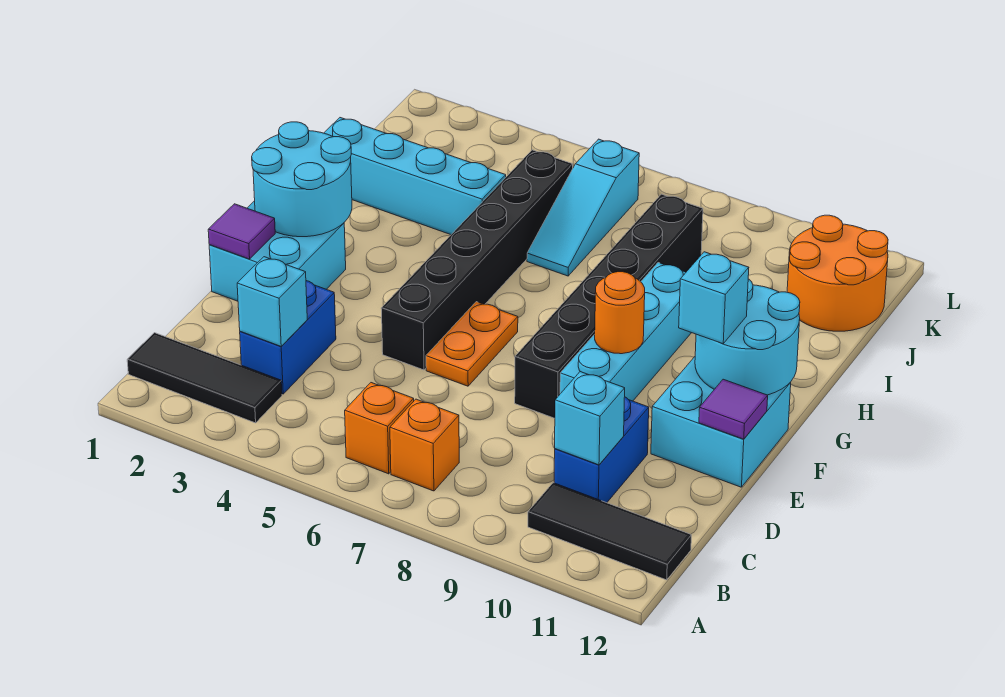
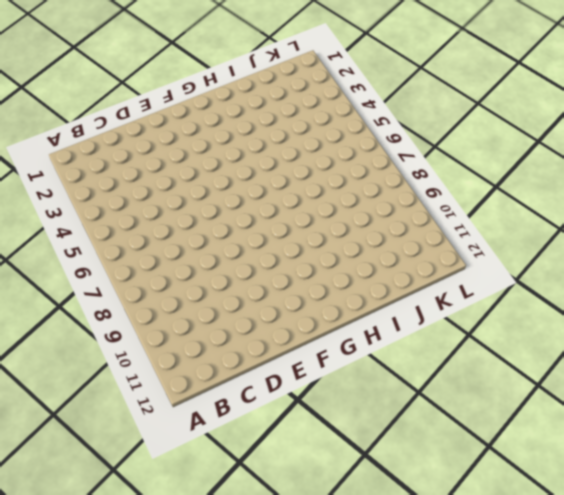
none -> black 1x3 tile [127,333,282,423]
none -> orange 1x1 brick [345,383,414,474]
none -> orange 1x1 brick [390,399,459,491]

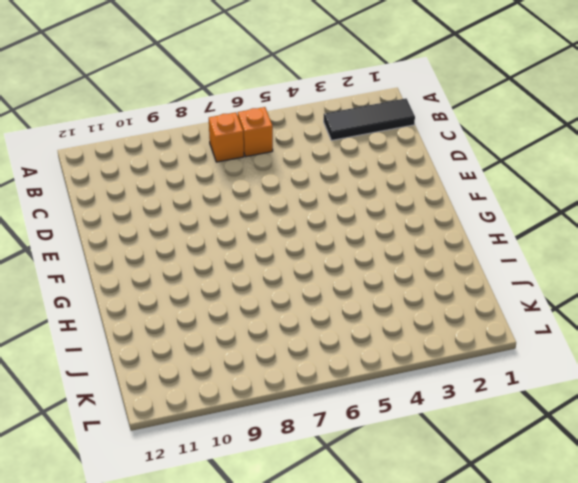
none -> black 1x3 tile [528,483,691,580]
none -> blue 1x2 brick [240,281,336,394]
none -> blue 1x2 brick [554,397,649,503]

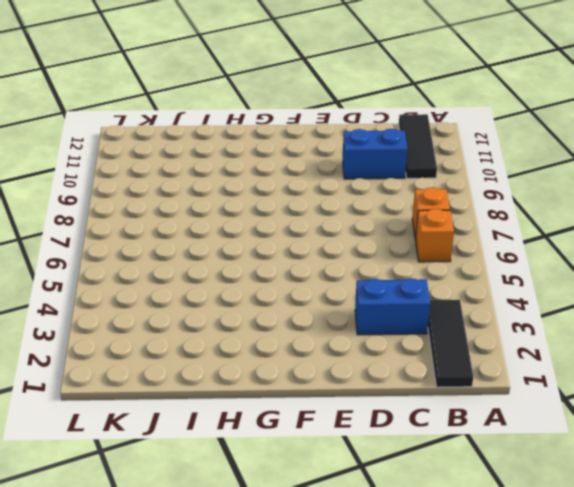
none -> cyan 2x2 brick [209,201,346,301]
none -> black 1x6 brick [381,150,573,370]
none -> orange 1x2 plate [426,302,518,386]

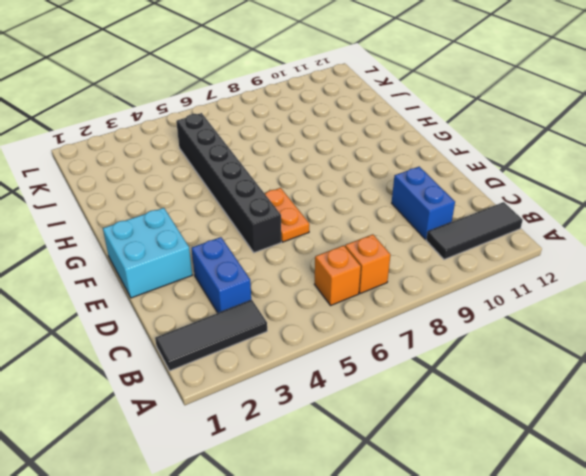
none -> black 1x6 brick [515,194,703,418]
none -> cyan 1x4 brick [560,263,691,401]
none -> cyan 2x2 brick [651,357,791,487]

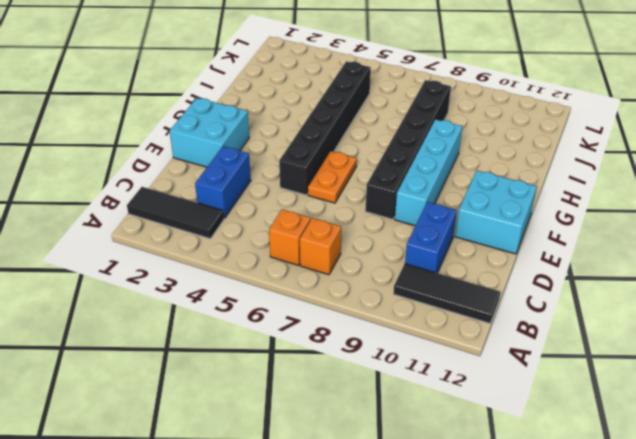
none -> cyan 1x4 brick [324,118,506,235]
none -> cyan 1x3 slope [527,139,639,276]
none -> orange 2x2 round brick [787,215,888,331]

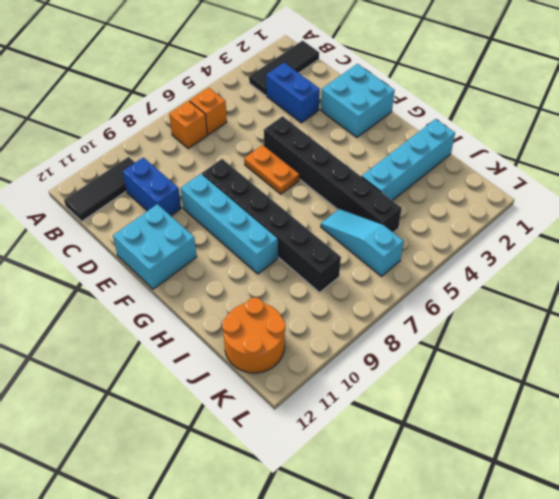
none -> cyan 1x1 brick [237,257,307,346]
none -> cyan 1x1 brick [555,372,625,465]
none -> purple 1x1 tile [208,204,275,259]

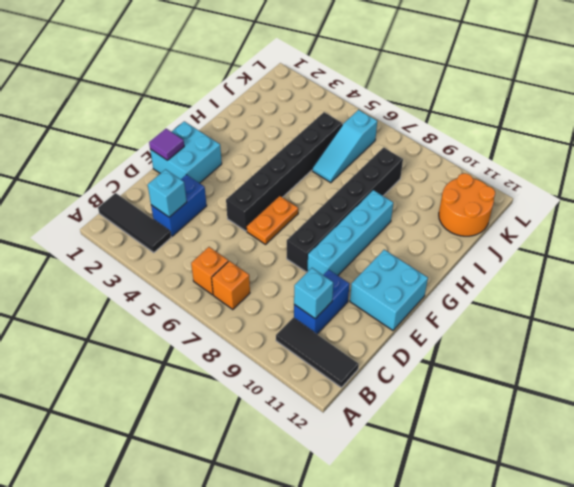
none -> cyan 1x4 brick [324,118,506,235]
none -> purple 1x1 tile [699,379,768,439]
none -> cyan 2x2 round brick [252,122,352,237]

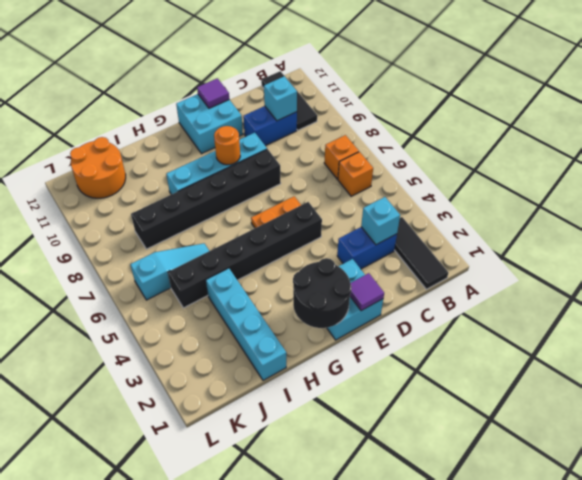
black 2x2 round brick [293,258,352,328] -> cyan 2x2 round brick [252,122,352,237]
none -> cyan 2x2 round brick [695,279,800,395]
none -> cyan 1x1 brick [679,252,749,344]

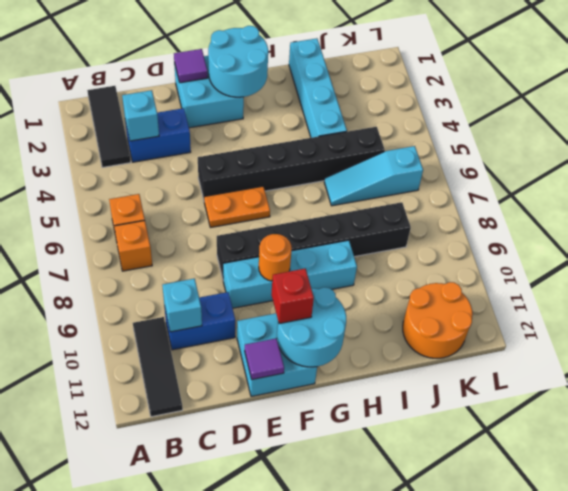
red 1x1 brick [271,269,314,324] -> cyan 1x1 brick [679,252,749,344]

